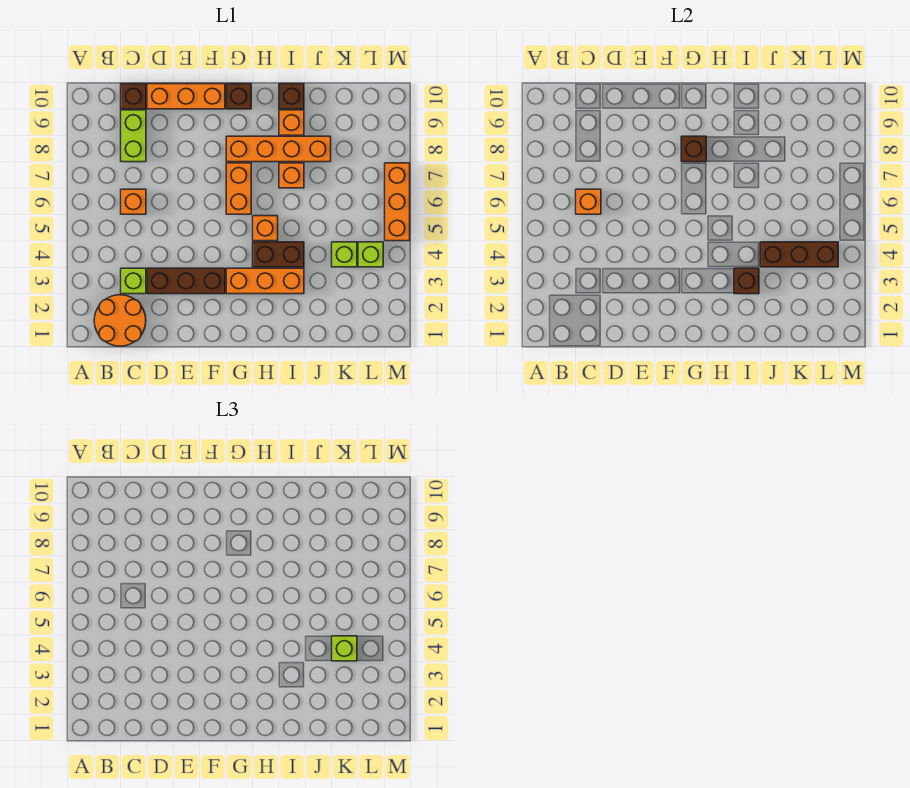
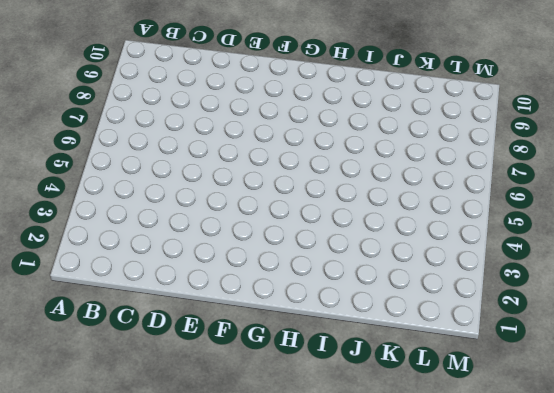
none -> orange 2x2 round brick [94,295,146,346]
none -> lime 1x1 brick [121,268,146,294]
none -> orange 1x1 brick [121,189,146,214]

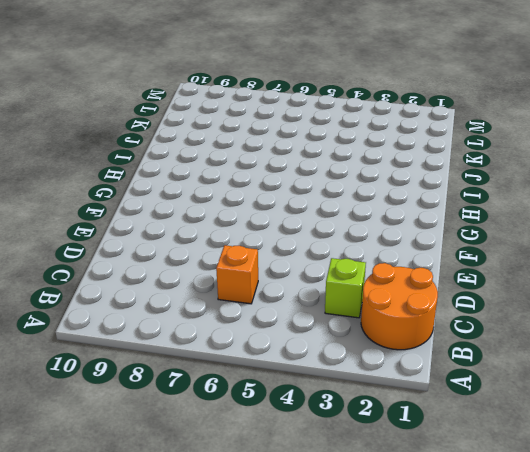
none -> lime 1x2 brick [121,110,146,162]
none -> brown 1x1 brick [121,84,146,109]
none -> brown 1x3 brick [147,268,225,294]

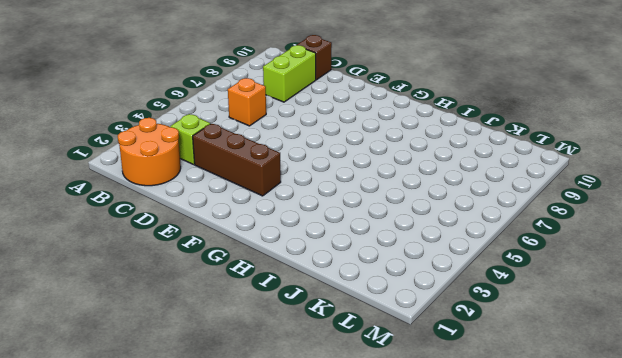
none -> orange 1x3 brick [147,84,225,109]
none -> orange 1x3 brick [226,268,304,294]
none -> orange 1x2 brick [226,163,251,214]

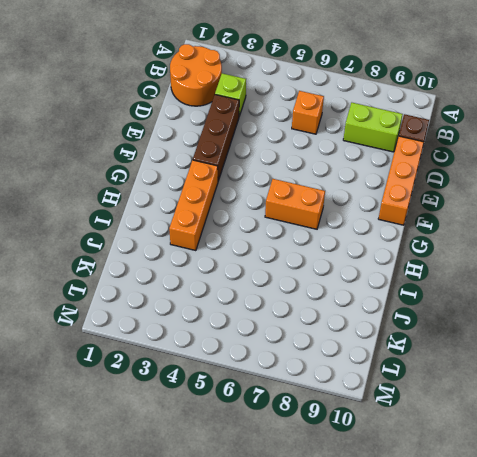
none -> orange 1x4 brick [226,136,331,162]
none -> brown 1x1 brick [226,84,251,109]
none -> brown 1x2 brick [253,242,304,267]

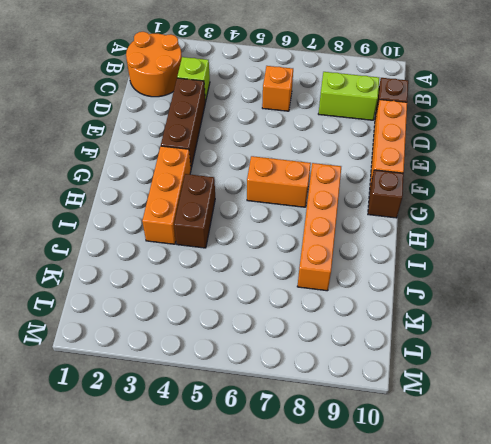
none -> orange 1x1 brick [253,216,278,241]
none -> orange 1x1 brick [279,163,304,188]
none -> orange 1x1 brick [279,110,304,135]

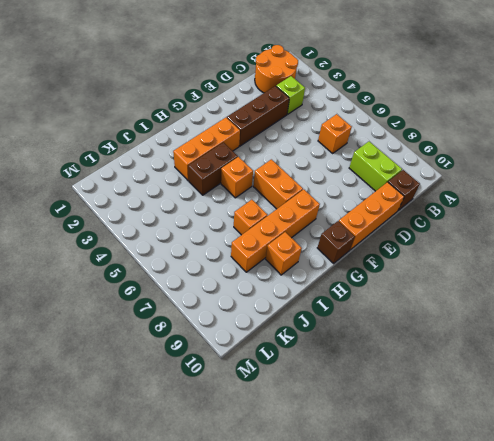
none -> brown 1x1 brick [279,84,304,109]
none -> lime 1x1 brick [332,242,357,267]
none -> lime 1x1 brick [358,242,383,267]

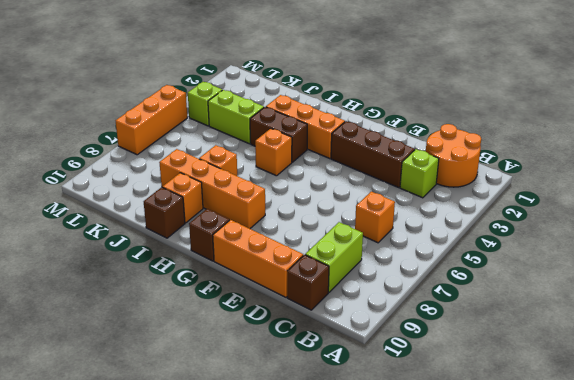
lime 1x2 brick [208,90,264,144] -> lime 1x1 brick [332,242,357,267]
none -> orange 1x2 brick [226,163,251,214]
none -> orange 1x1 brick [576,189,601,214]
none -> brown 1x1 brick [681,136,706,162]

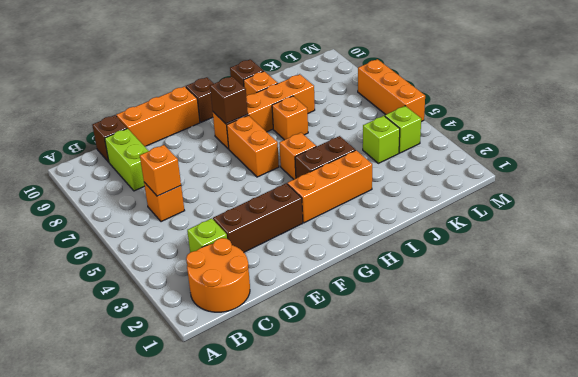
none -> brown 1x1 brick [734,268,759,294]
none -> brown 1x3 brick [760,242,838,267]
none -> lime 1x1 brick [332,636,357,661]

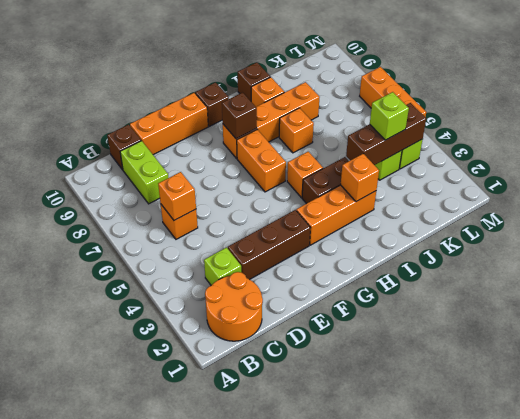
orange 1x1 brick [341,154,379,202] -> brown 1x1 brick [734,268,759,294]

